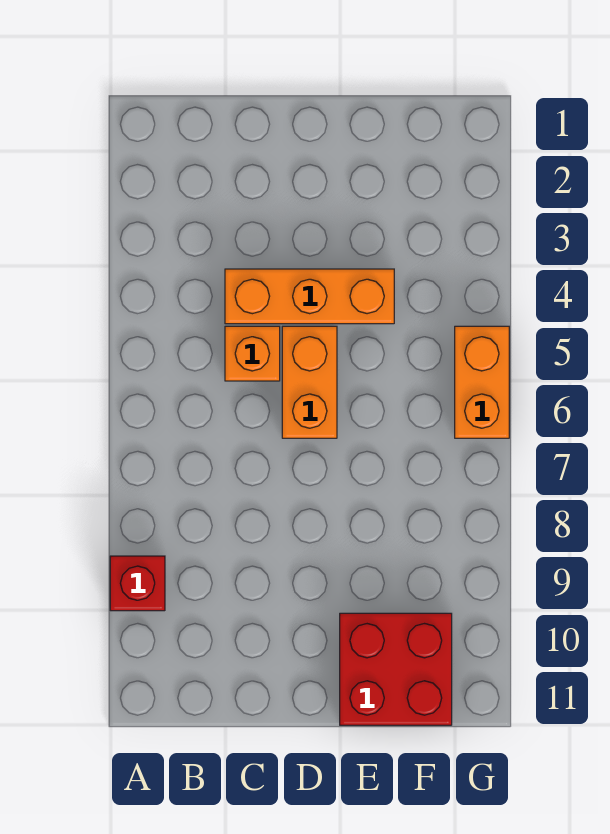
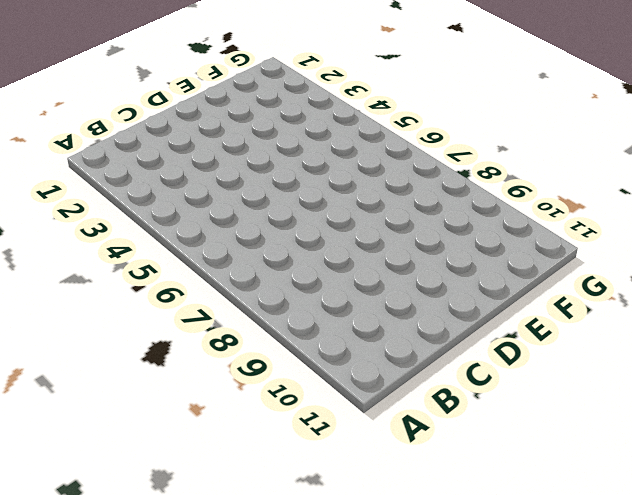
none -> red 1x1 brick [110,556,165,611]
none -> orange 1x3 brick [225,269,394,324]

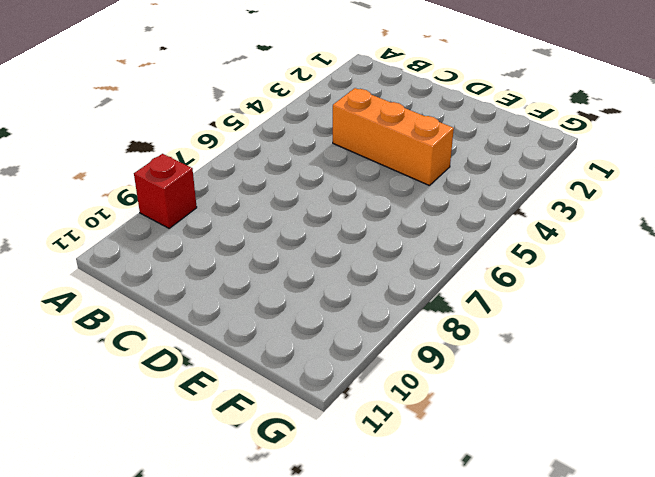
none -> orange 1x1 brick [225,326,280,381]
none -> orange 1x2 brick [282,326,337,438]

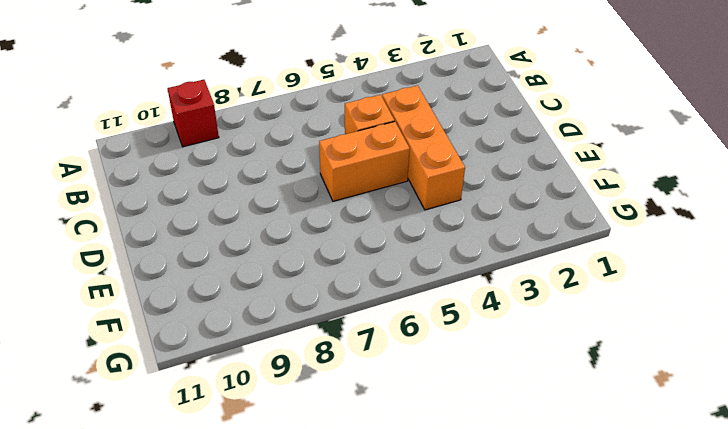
none -> red 2x2 brick [340,613,452,725]
none -> orange 1x2 brick [455,326,509,438]

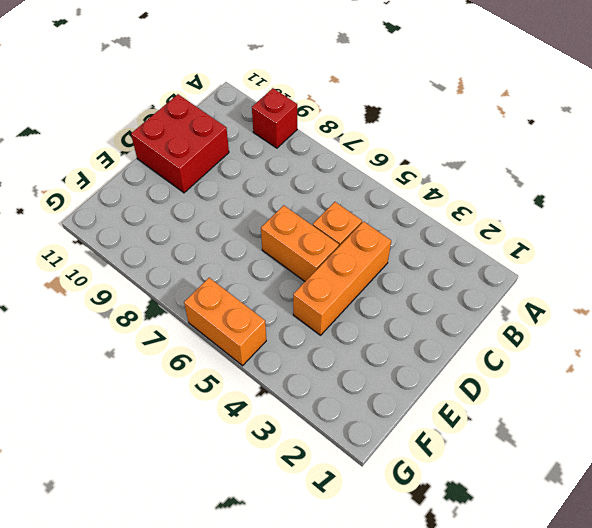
red 2x2 brick [131,94,229,193] -> red 2x2 brick moved to [340,613,452,725]

